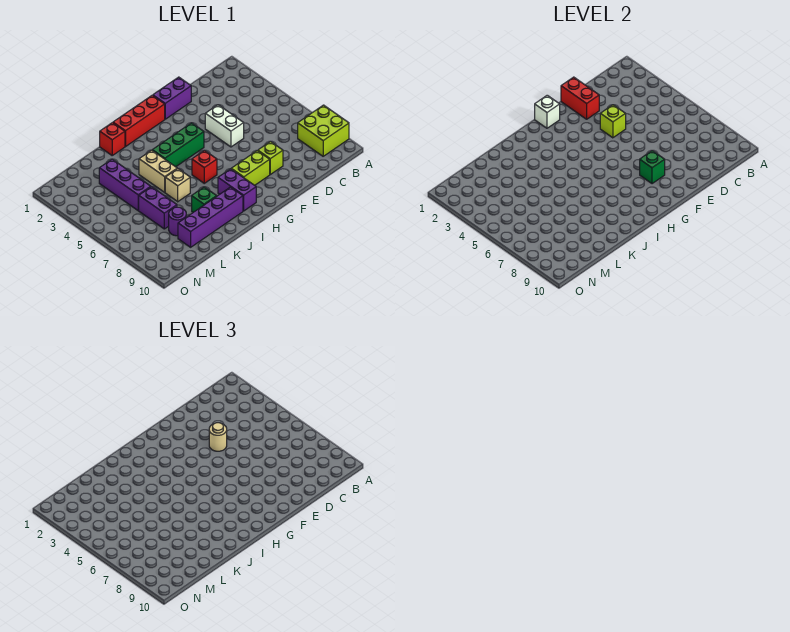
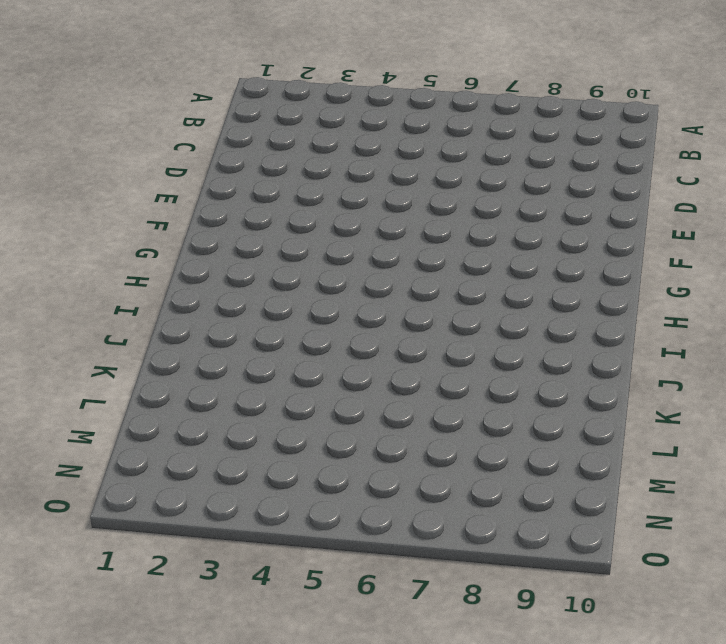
none -> lime 2x2 brick [298,105,349,156]
none -> purple 1x2 brick [153,77,191,119]
none -> white 1x2 brick [205,105,244,147]

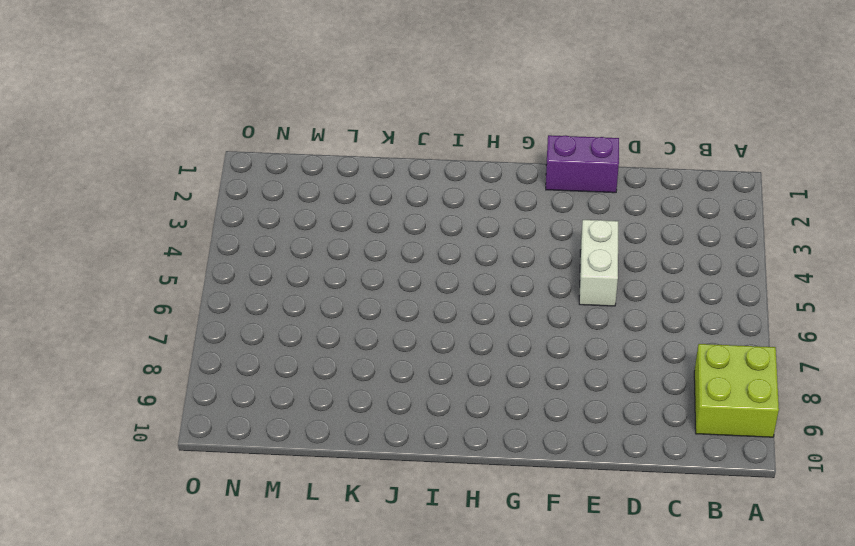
none -> lime 1x1 brick [258,141,283,174]
none -> lime 1x2 brick [231,151,270,185]
none -> red 1x3 brick [113,95,165,146]

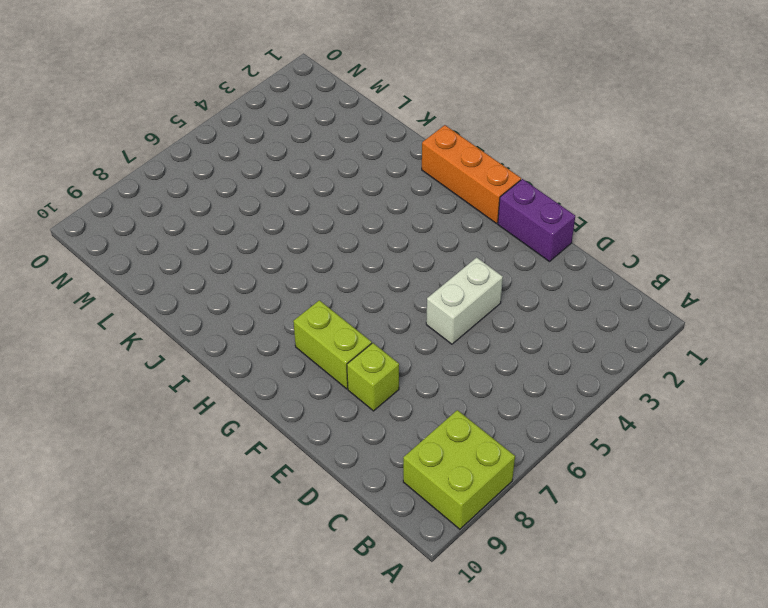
orange 1x3 brick [422,125,521,223] -> red 1x3 brick [113,95,165,146]
none -> green 1x3 brick [152,123,204,167]
none -> red 1x1 brick [192,150,217,183]
none -> purple 1x2 brick [218,169,256,211]

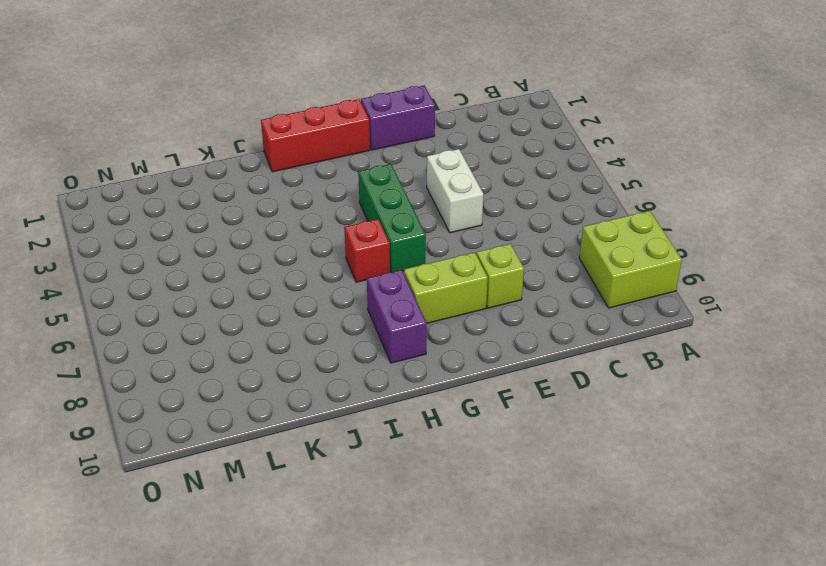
green 1x3 brick [358,164,426,272] -> green 1x3 brick turned to [152,123,204,167]
none -> purple 1x4 brick [178,187,243,247]
none -> red 1x1 brick [100,123,125,155]
none -> tan 1x2 brick [139,150,178,192]

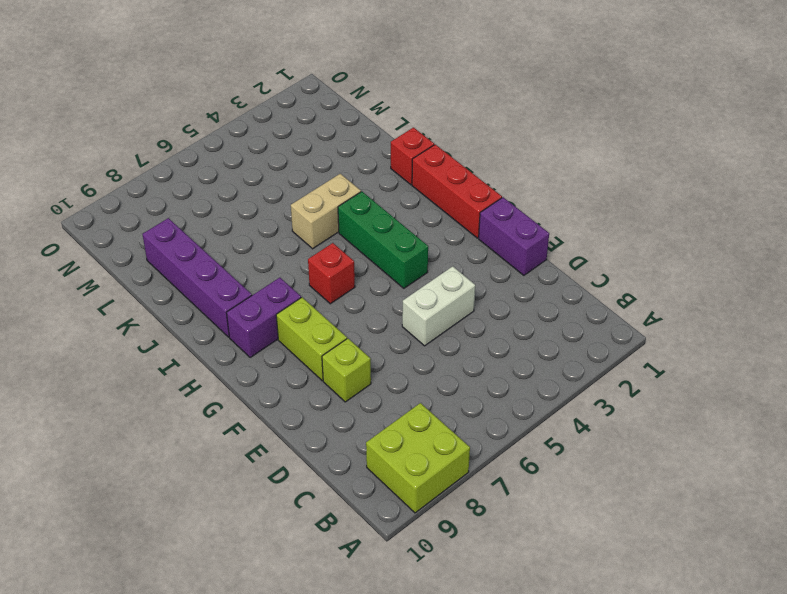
none -> tan 1x1 brick [165,169,190,202]
none -> green 1x1 brick [192,187,217,212]
none -> purple 1x3 brick [99,159,151,210]

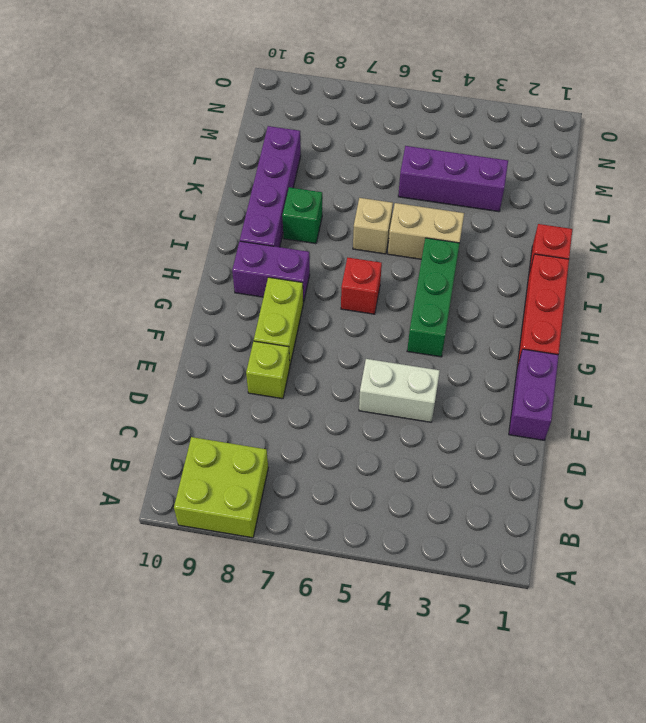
none -> purple 1x2 brick [138,187,177,229]
none -> purple 1x1 round brick [169,207,186,236]
none -> red 1x2 brick [561,77,599,119]

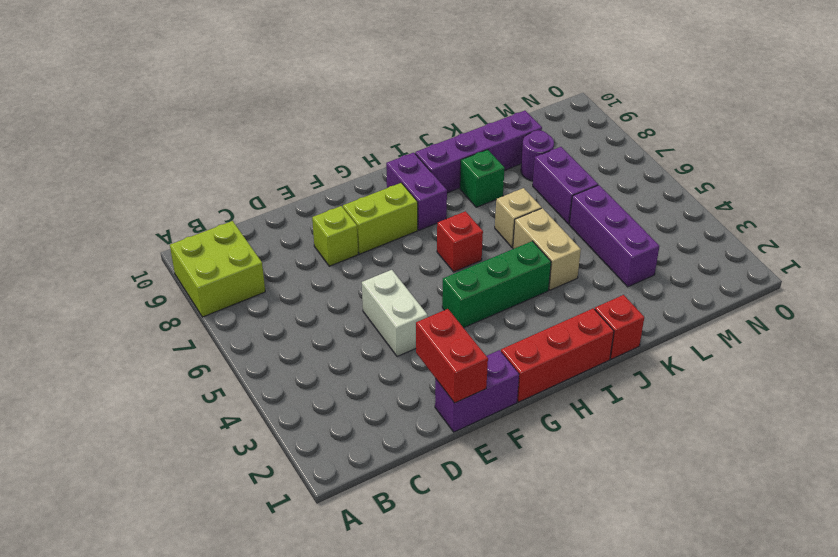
none -> lime 1x1 brick [600,105,626,138]
none -> green 1x1 brick [640,151,665,184]
none -> white 1x1 brick [535,95,560,128]

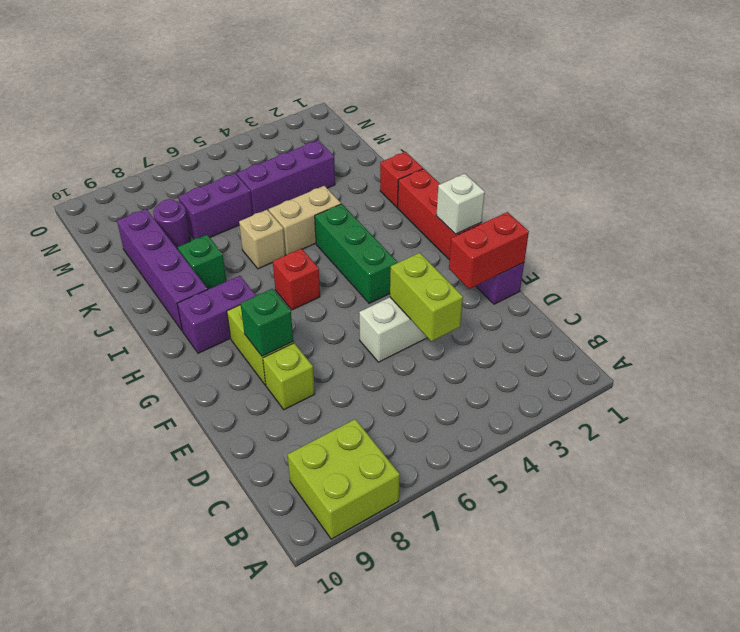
lime 1x2 brick [390,253,463,341] -> lime 1x1 brick [600,105,626,138]
none -> tan 1x1 round brick [209,423,227,451]

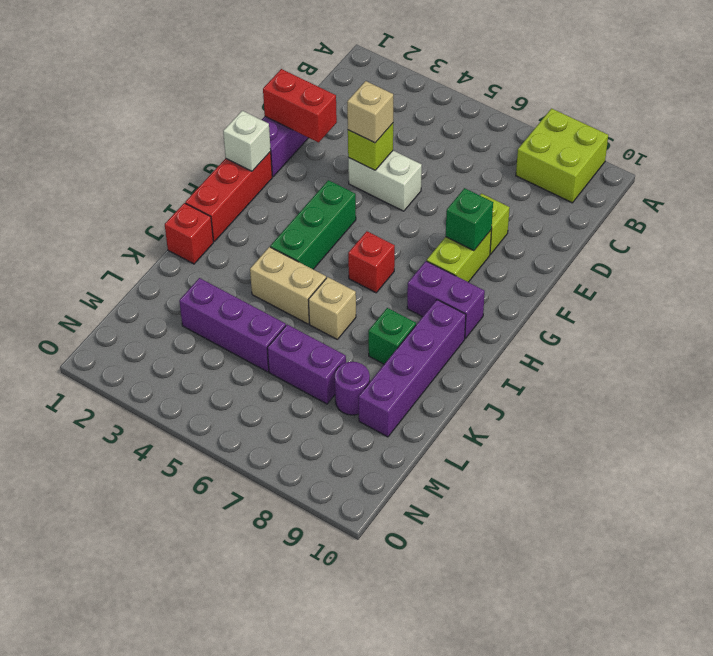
tan 1x1 brick [347,81,393,143] -> tan 1x1 round brick [209,423,227,451]

